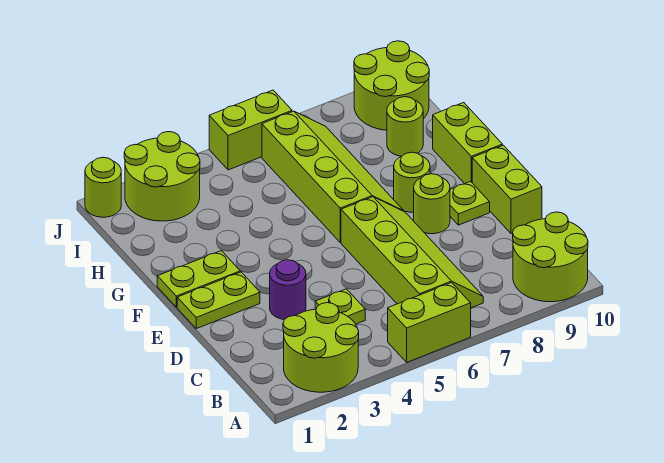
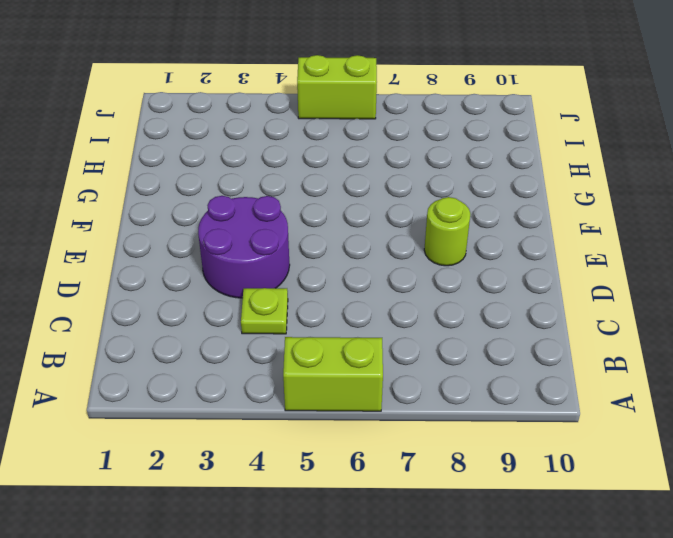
purple 2x2 round brick [198,196,290,298] -> purple 1x1 round brick [270,260,306,320]
none -> lime 2x2 round brick [283,303,359,392]
none -> lime 2x2 round brick [513,212,588,302]
none -> lime 2x4 slope [341,197,483,308]

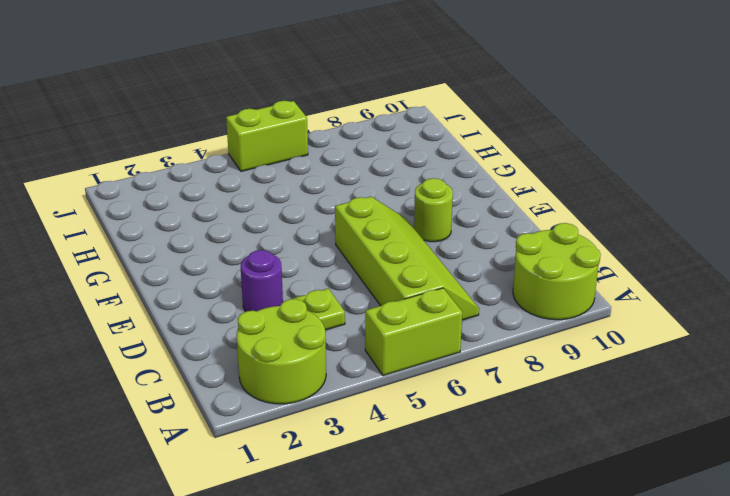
none -> lime 1x2 brick [472,145,542,234]
none -> lime 1x2 plate [177,272,260,329]
none -> lime 1x1 plate [450,182,490,225]

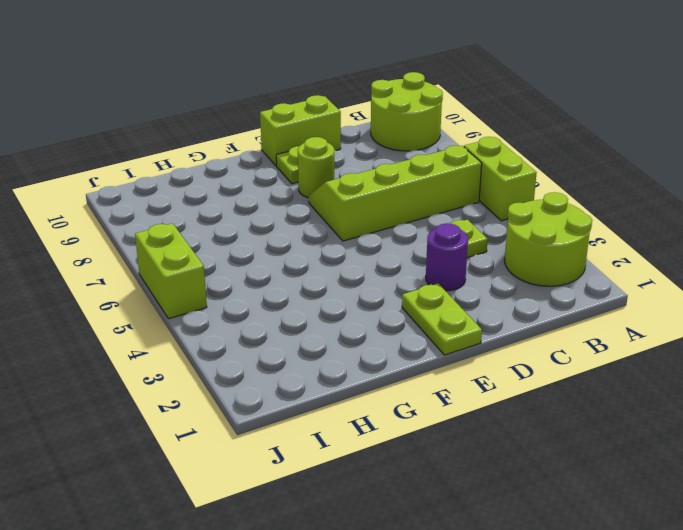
none -> lime 1x2 plate [157,251,240,307]
none -> lime 2x4 slope [262,111,404,242]
none -> lime 1x1 round brick [394,152,430,212]

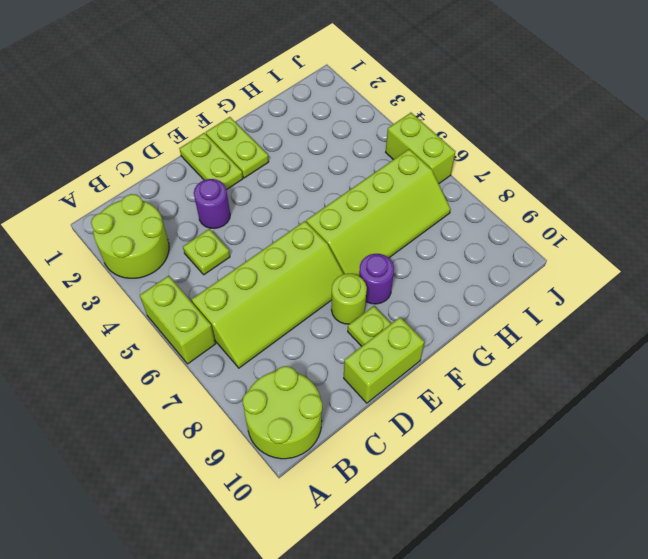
purple 1x1 round brick [359,254,394,304] -> lime 1x1 round brick [394,152,430,212]
none -> lime 1x2 brick [433,103,502,184]
none -> lime 1x1 round brick [387,97,423,156]
none -> lime 2x2 round brick [124,132,200,221]

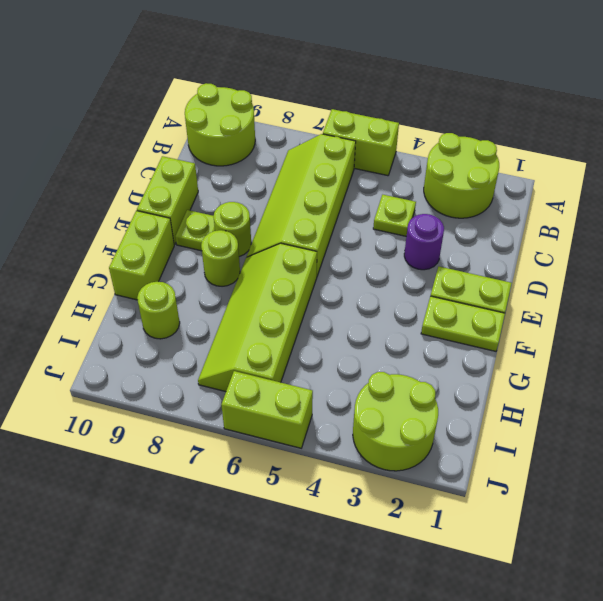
none -> lime 2x2 round brick [354,41,429,130]
none -> lime 1x1 round brick [85,157,121,217]

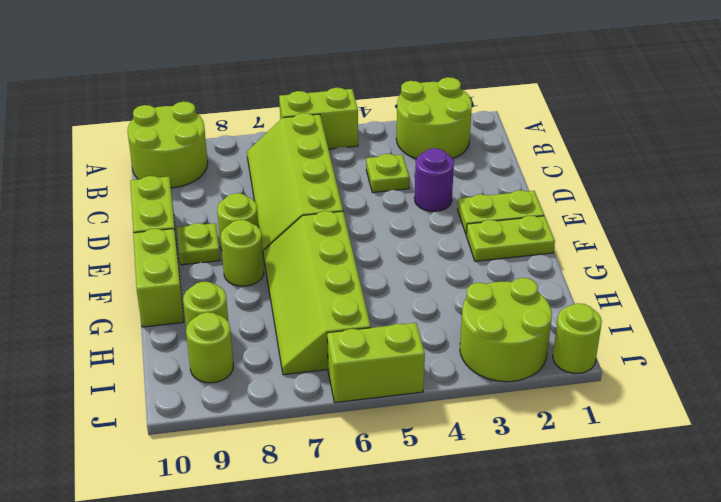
lime 1x1 round brick [186,312,233,383] -> lime 2x2 round brick [354,41,429,130]

